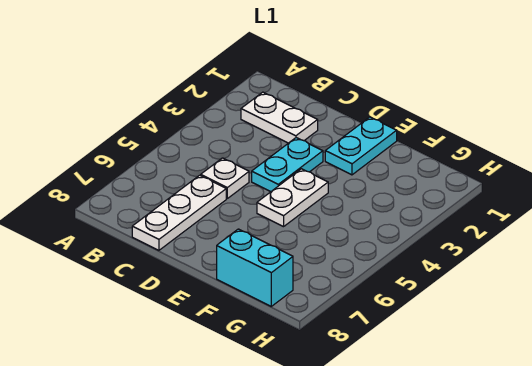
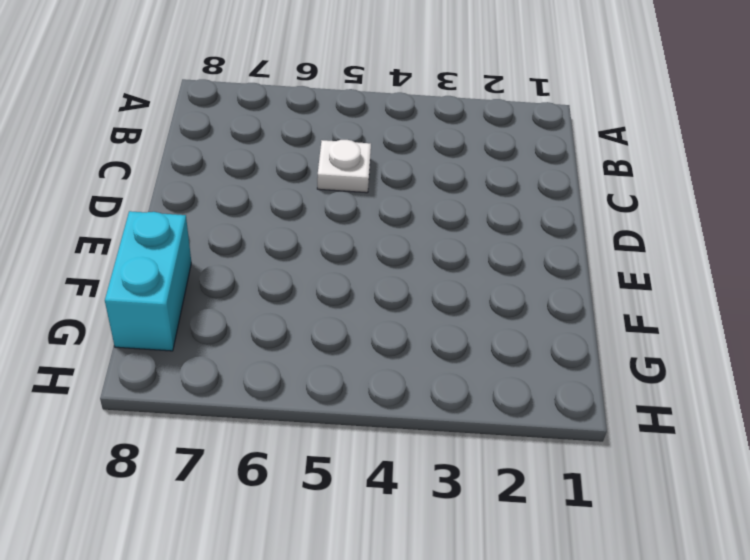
none -> white 1x2 plate [241,92,318,143]
none -> white 1x3 plate [132,175,226,250]

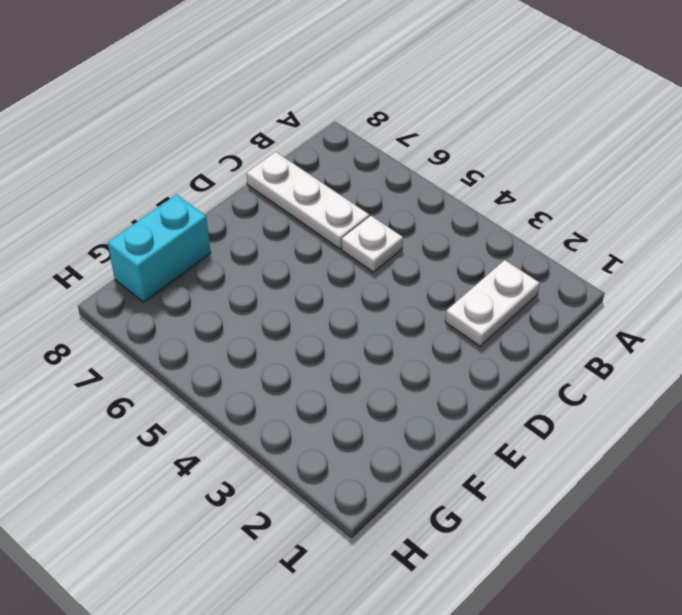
none -> cyan 1x2 plate [252,138,323,192]
none -> cyan 1x2 plate [325,117,397,175]

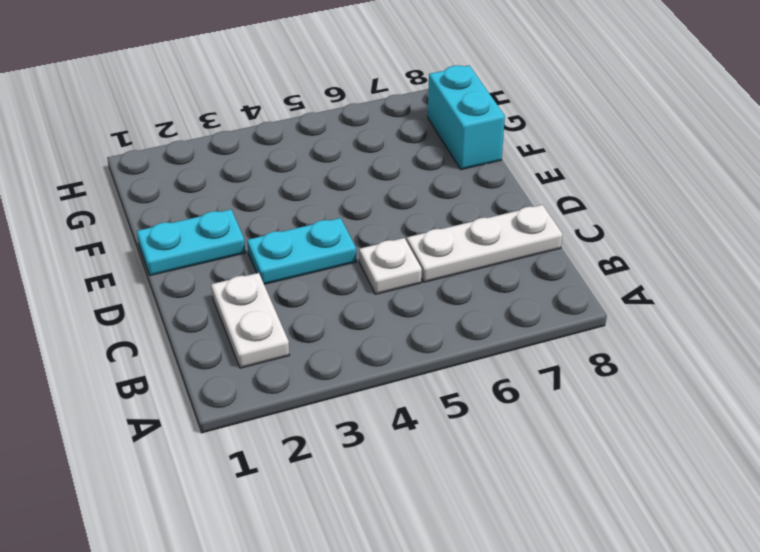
none -> white 1x2 plate [257,169,328,227]

